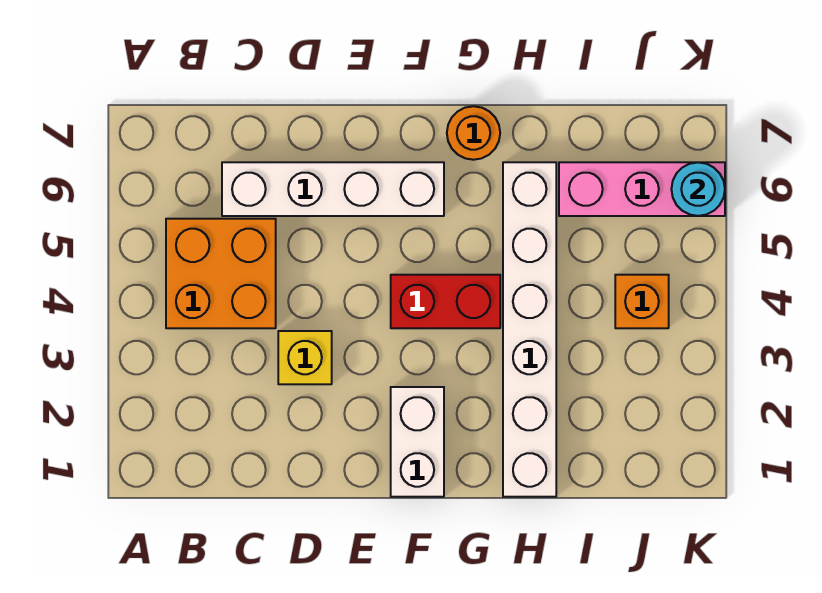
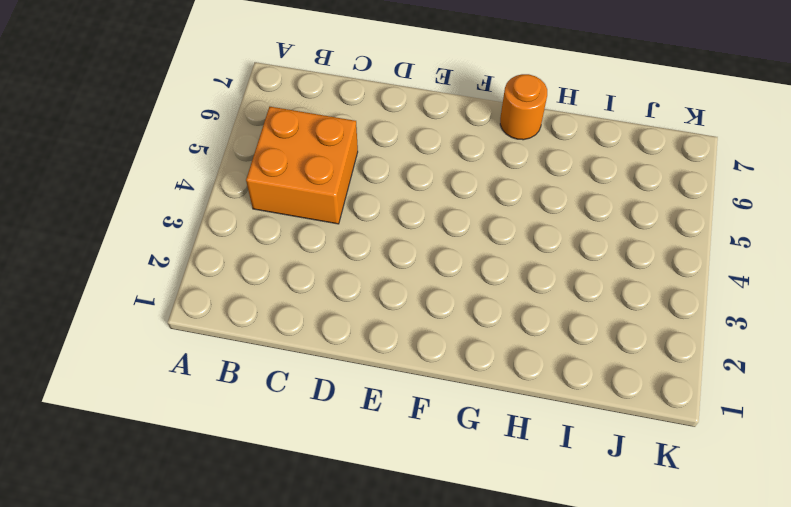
none -> white 1x4 brick [222,162,444,216]
none -> yellow 1x1 brick [278,331,332,384]

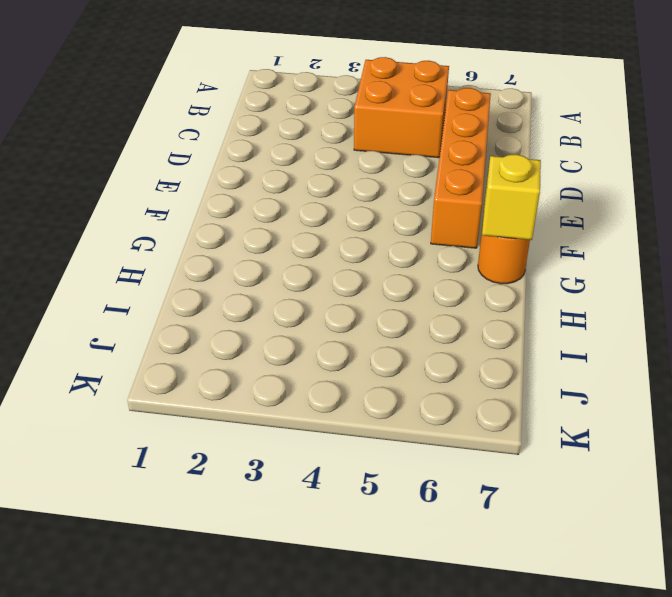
orange 1x4 brick [431,88,491,248] -> white 1x4 brick [222,162,444,216]
yellow 1x1 brick [482,154,541,240] -> yellow 1x1 brick moved to [278,331,332,384]
none -> white 1x2 brick [391,387,444,497]
none -> red 1x2 brick [391,275,500,328]

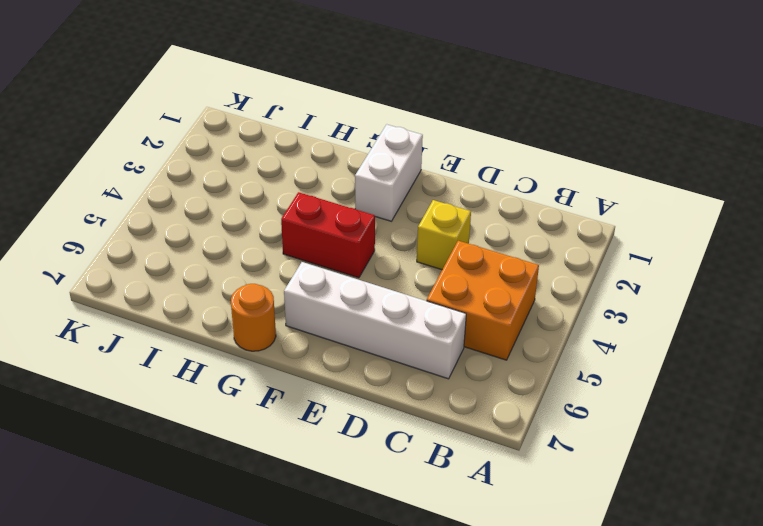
none -> white 1x6 brick [503,162,556,497]
none -> pink 1x3 brick [559,162,725,216]

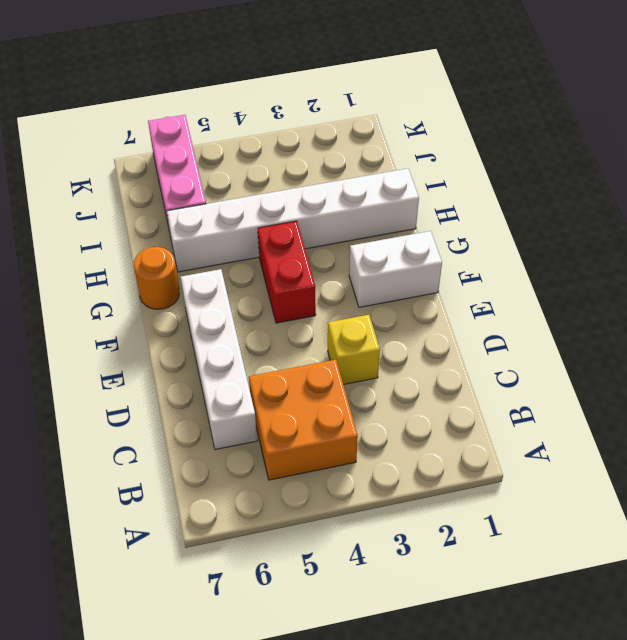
none -> orange 1x1 brick [615,275,669,328]
none -> cyan 1x1 round brick [671,162,725,216]

